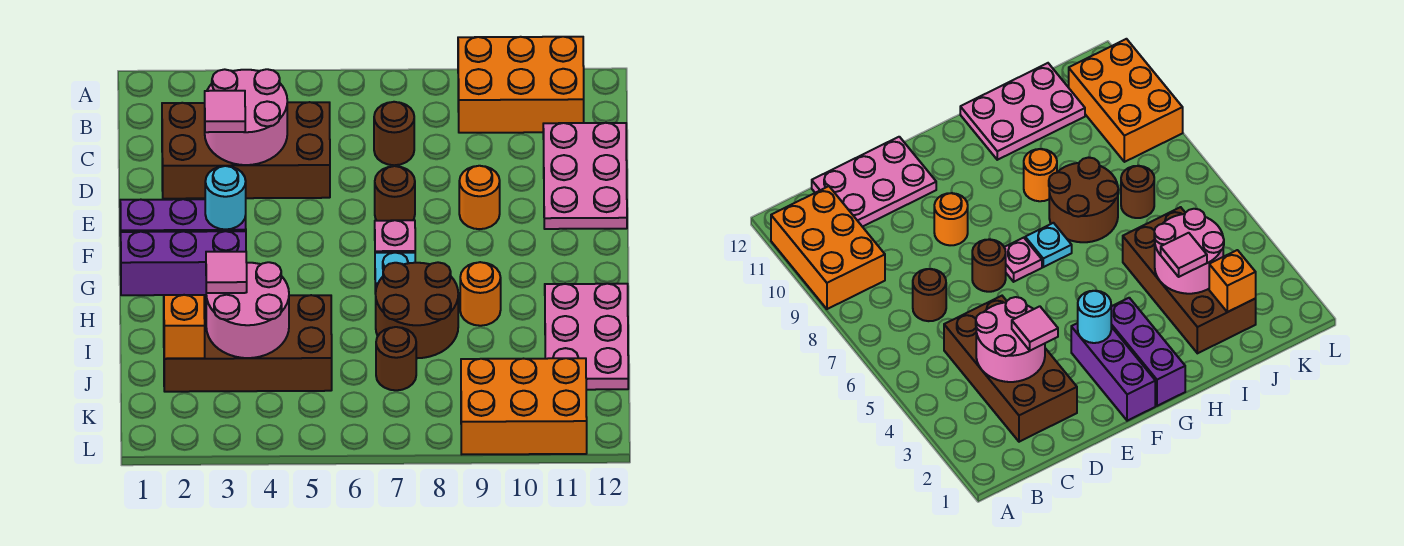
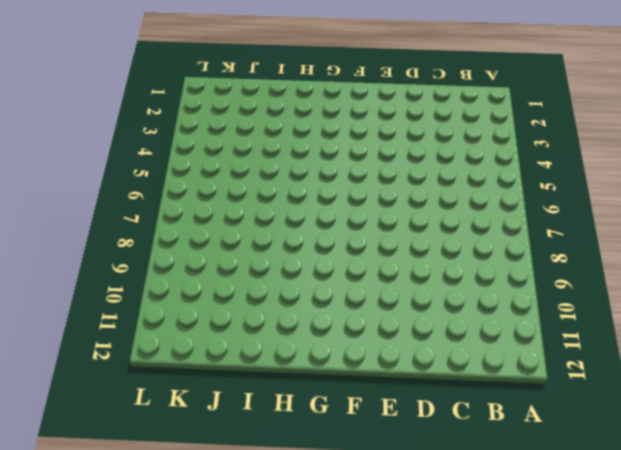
none -> orange 2x3 brick [458,37,584,133]
none -> brown 2x4 brick [162,102,330,199]
none -> brown 1x1 round brick [374,102,414,165]

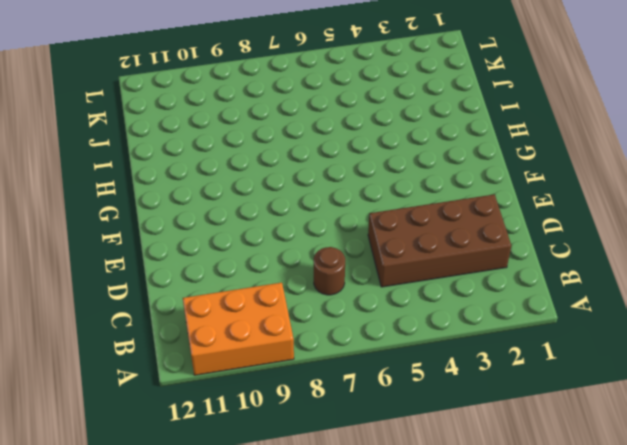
none -> pink 2x3 plate [543,123,627,229]
none -> brown 1x1 round brick [375,166,415,221]
none -> orange 1x1 round brick [459,166,500,229]

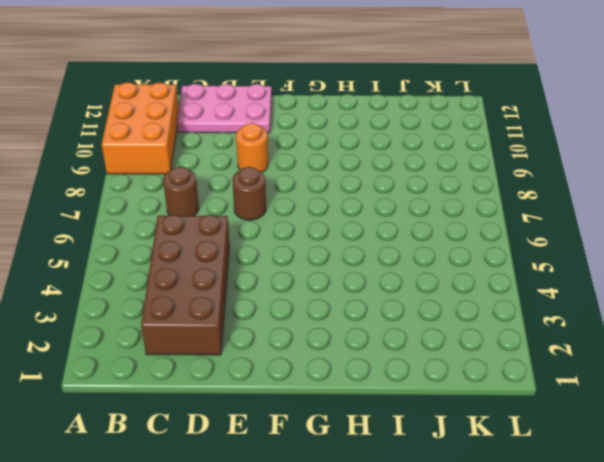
none -> purple 1x3 brick [120,199,246,236]
none -> pink 1x1 plate [375,220,415,253]
none -> purple 1x3 brick [121,231,246,295]

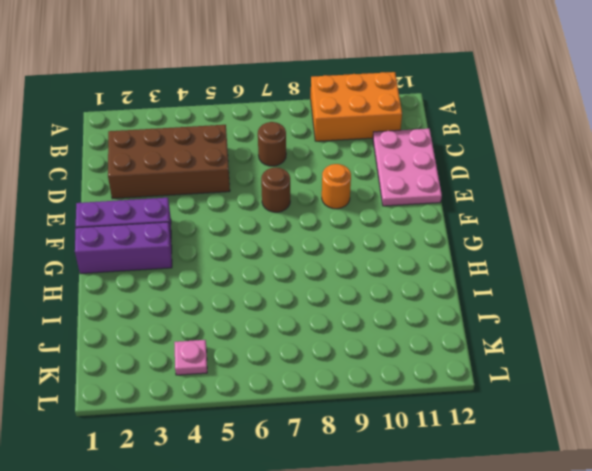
pink 1x1 plate [174,340,207,375] -> pink 1x1 plate moved to [375,220,415,253]
none -> cyan 1x1 plate [375,253,415,294]
none -> brown 2x2 round brick [376,262,458,358]
none -> orange 1x1 round brick [460,262,501,326]

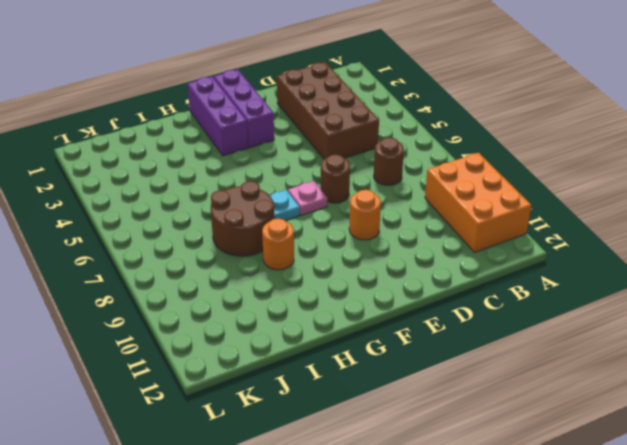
none -> pink 2x3 plate [543,123,627,229]
none -> pink 2x3 plate [545,284,628,390]
none -> brown 2x4 brick [164,295,332,392]

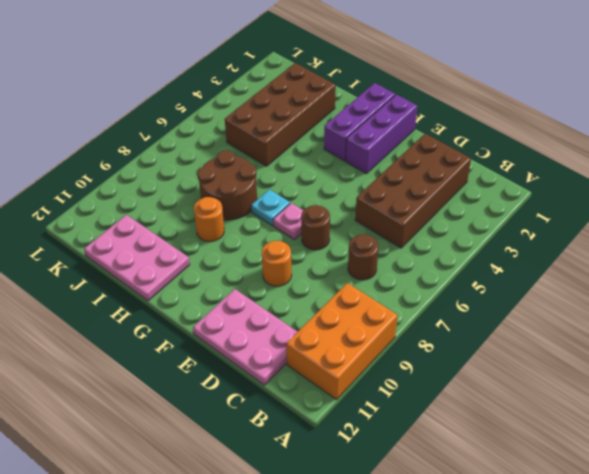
none -> brown 1x1 round brick [376,327,416,390]
none -> orange 2x3 brick [461,358,587,454]
none -> pink 2x2 round brick [205,69,287,165]

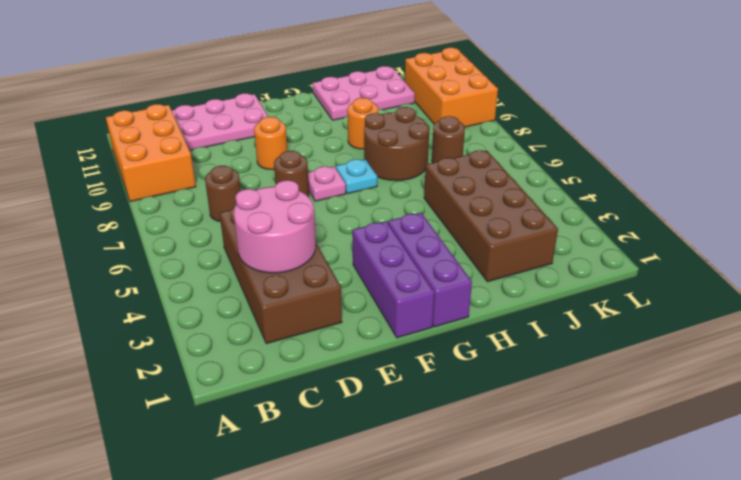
none -> cyan 1x1 round brick [205,166,246,230]
none -> pink 2x2 round brick [206,262,289,358]
none -> orange 1x1 brick [164,295,205,359]

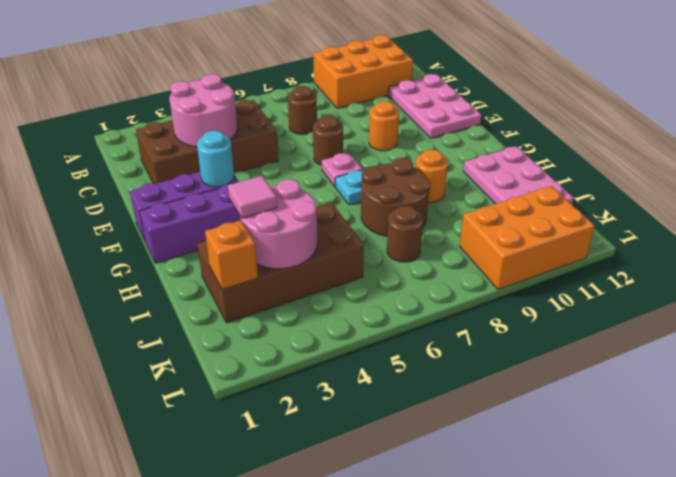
none -> pink 1x1 tile [205,91,245,132]

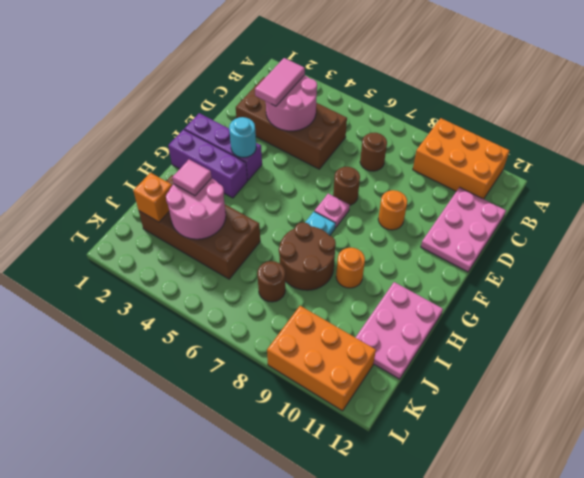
pink 1x2 tile [255,58,305,106] -> pink 1x1 tile [205,91,245,132]

